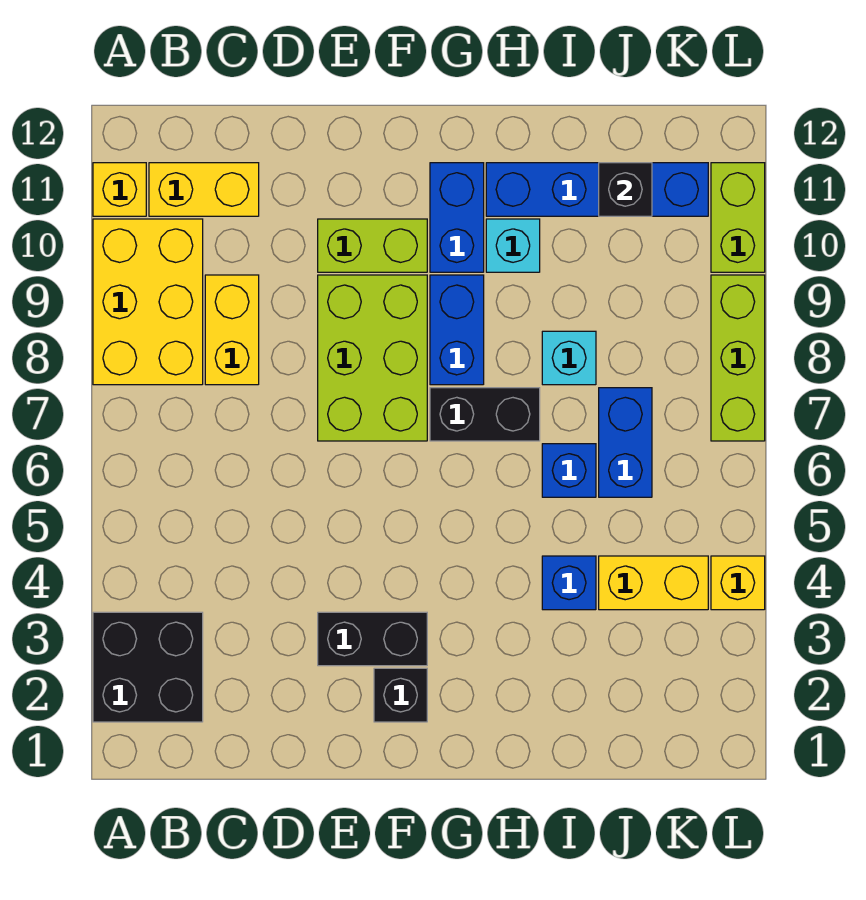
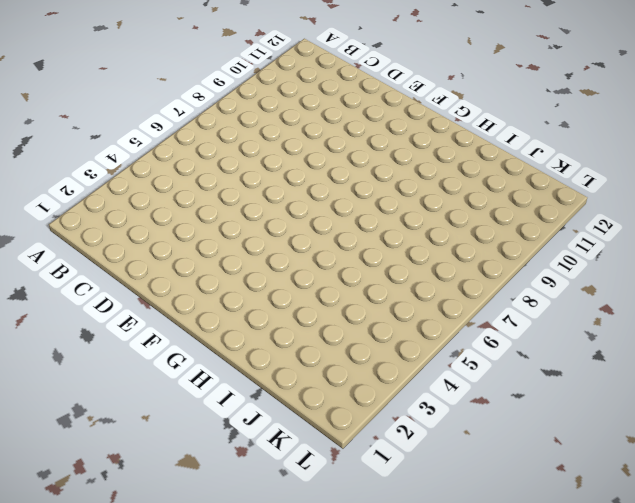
none -> black 2x2 brick [93,612,203,722]
none -> yellow 2x3 brick [93,219,203,385]
none -> yellow 1x1 brick [93,163,146,216]

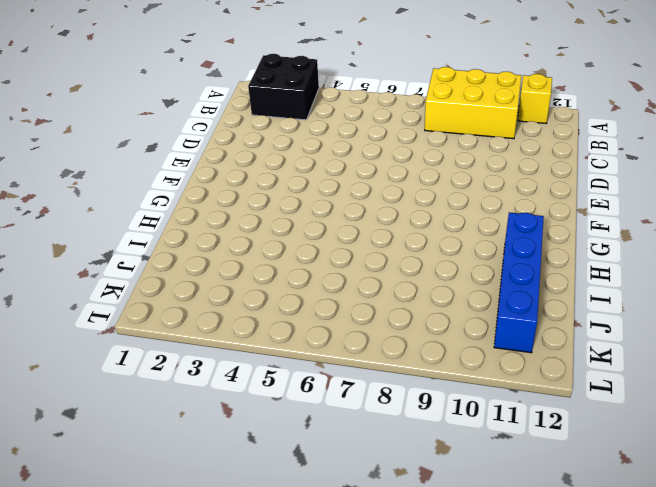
none -> yellow 1x2 brick [149,163,259,216]
none -> yellow 1x2 brick [205,275,259,385]
none -> black 1x2 brick [318,612,427,666]

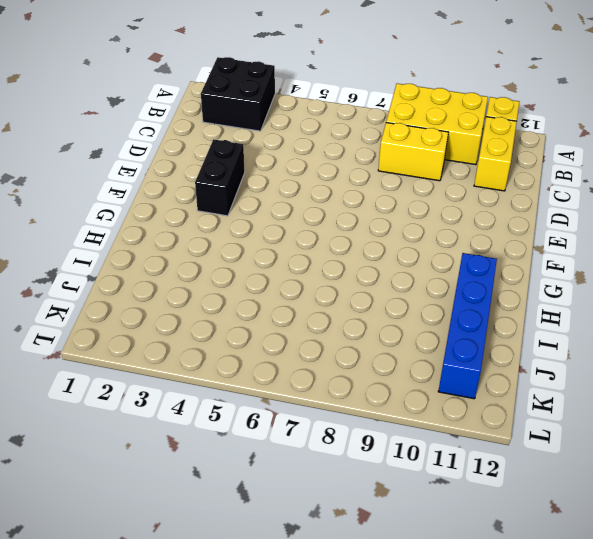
none -> lime 2x3 brick [318,275,427,441]
none -> lime 1x2 brick [318,219,427,272]
none -> black 1x1 brick [374,668,427,722]

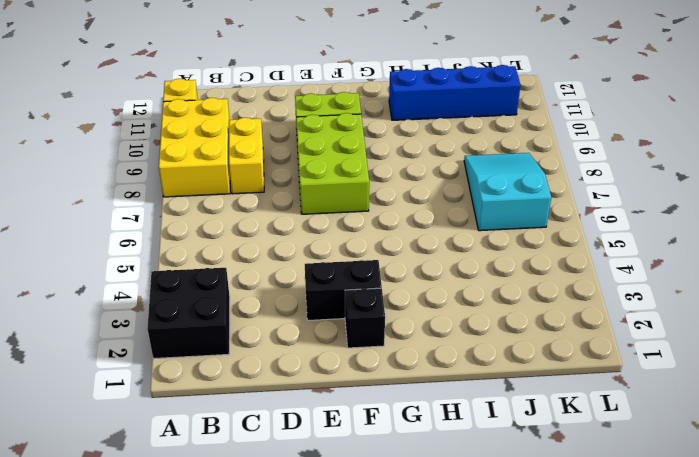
cyan 2x3 slope [464,153,551,231] -> blue 1x2 brick [599,388,652,497]
none -> yellow 1x2 brick [149,163,259,216]
none -> black 1x2 brick [430,388,540,441]
none -> blue 1x2 brick [430,275,484,385]

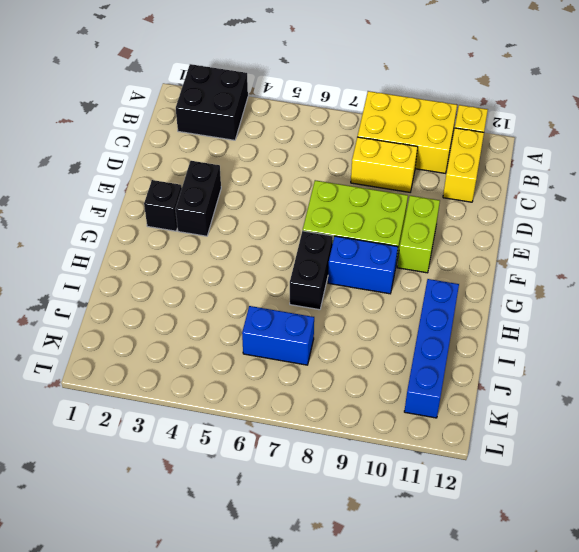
none -> blue 1x2 brick [430,163,484,272]
none -> cyan 1x1 brick [486,219,540,272]
none -> blue 1x1 brick [542,556,596,610]

